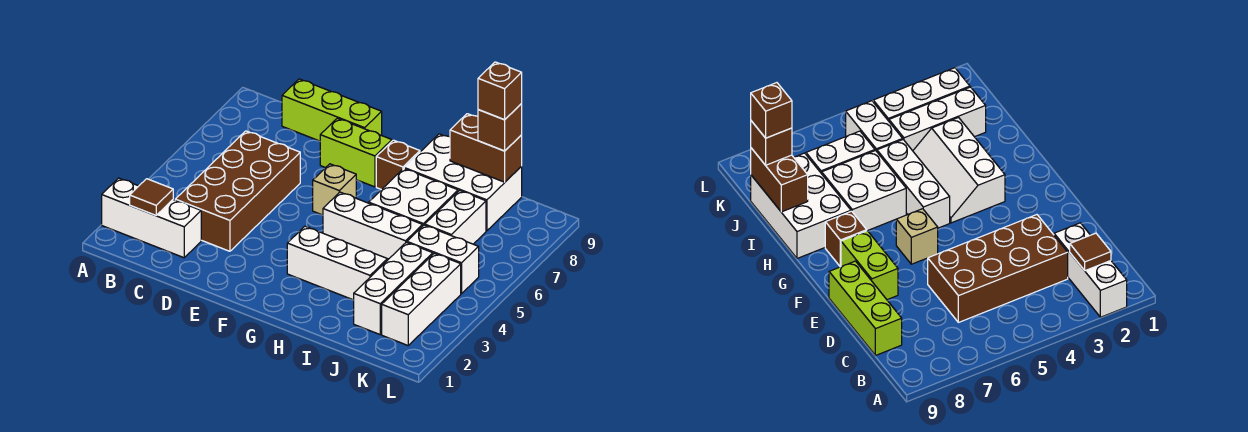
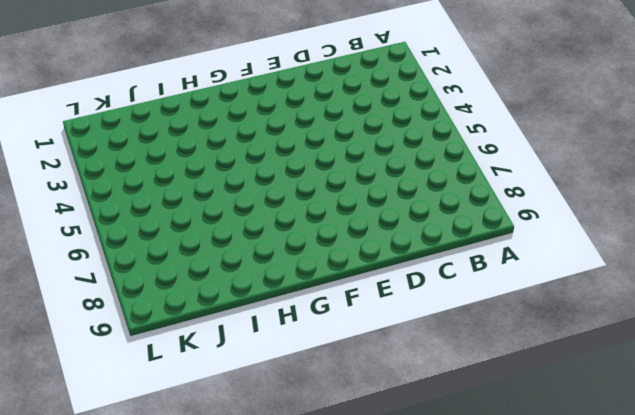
none -> white 1x3 brick [102,178,201,258]
none -> brown 2x4 brick [175,131,300,251]
none -> lime 1x3 brick [282,79,382,141]

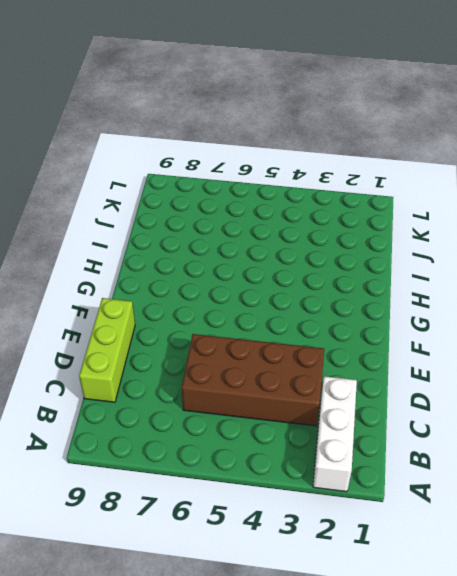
none -> lime 1x2 brick [320,118,392,187]
none -> tan 1x1 brick [313,164,356,215]
none -> white 2x3 slope [287,226,388,300]

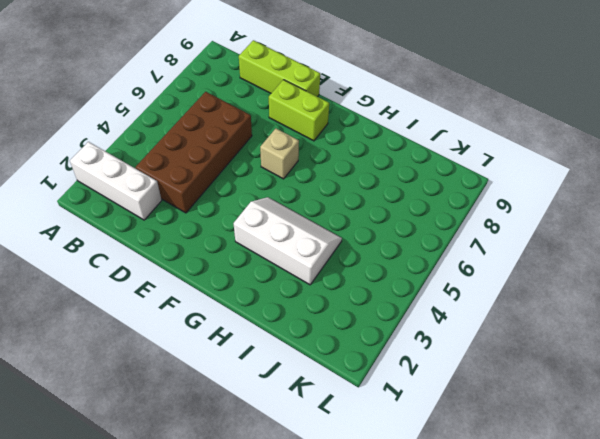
none -> white 1x3 brick [323,192,423,259]
none -> brown 1x1 brick [376,140,420,190]
none -> white 2x2 brick [369,169,458,225]

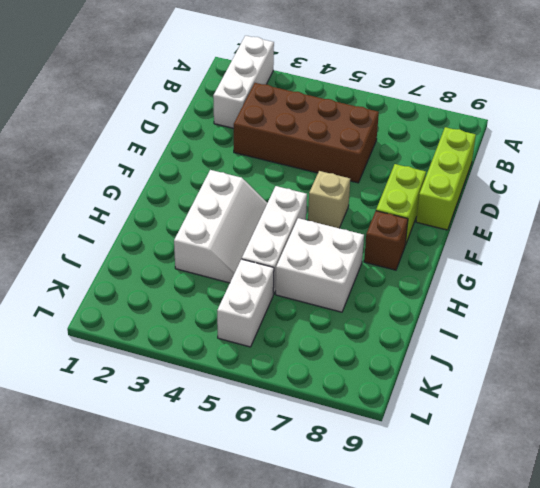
none -> white 2x3 brick [404,134,522,231]
none -> white 1x3 brick [354,242,433,334]
none -> white 1x2 brick [425,191,486,244]

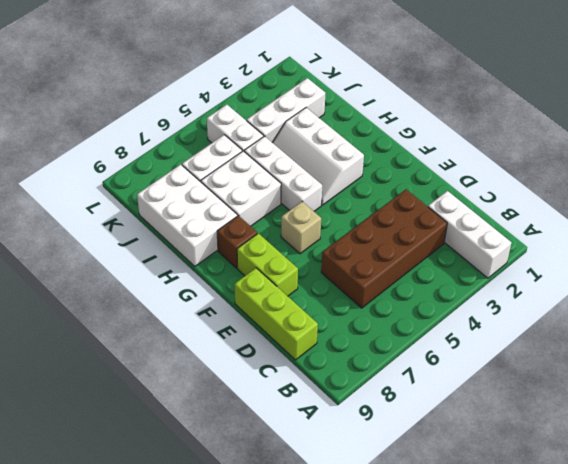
none -> white 1x3 brick [382,253,461,345]
none -> brown 1x1 tile [130,179,173,215]
none -> brown 1x2 brick [450,114,522,182]

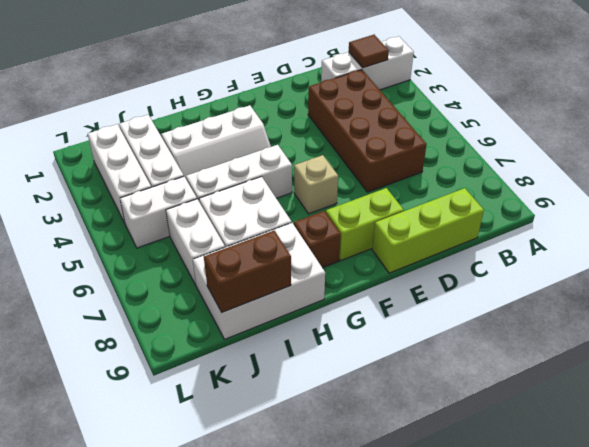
none -> brown 1x1 brick [478,104,522,151]
none -> brown 1x1 brick [478,62,522,120]

